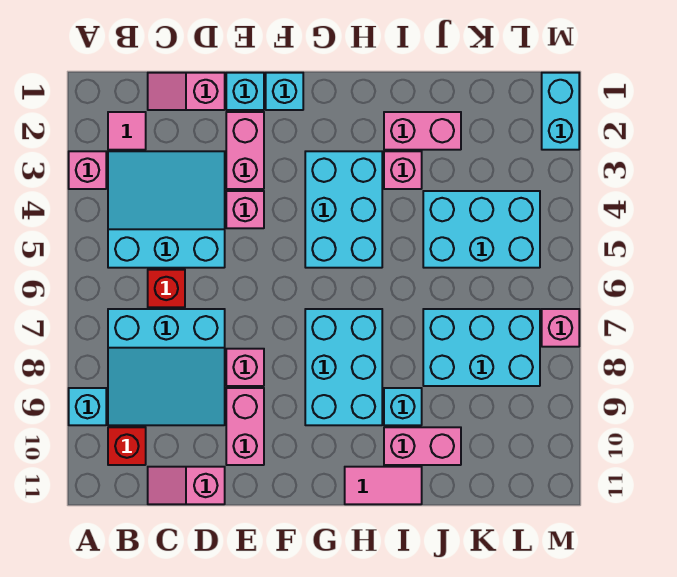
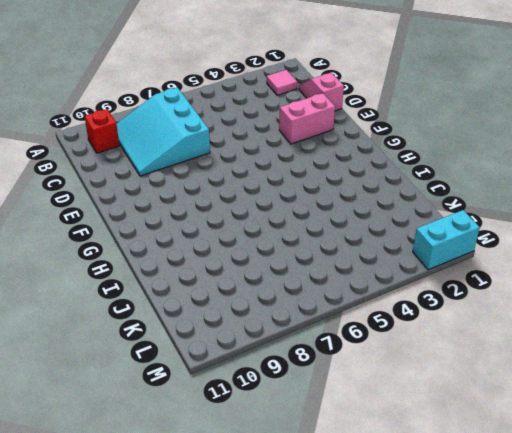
none -> pink 1x1 brick [69,151,106,189]
none -> cyan 1x1 brick [69,388,106,425]
none -> cyan 3x3 slope [108,151,225,268]

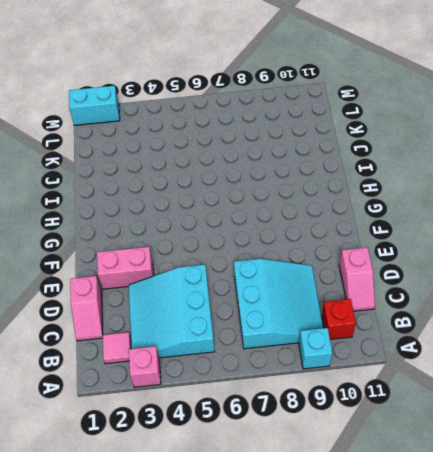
none -> red 1x1 brick [148,270,185,307]
none -> cyan 1x1 brick [226,73,264,110]
none -> pink 1x1 brick [226,191,264,228]

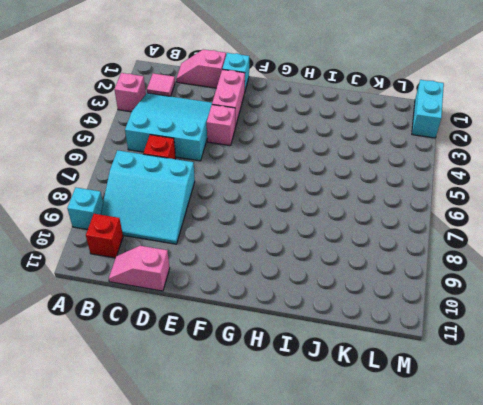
none -> pink 1x1 brick [226,349,264,386]
none -> pink 1x2 brick [226,388,264,465]
none -> cyan 1x1 brick [266,73,303,110]

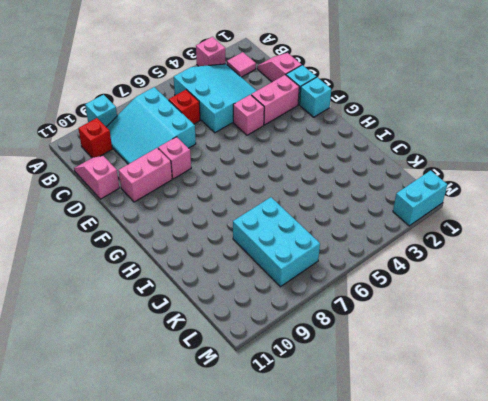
none -> cyan 2x3 brick [305,151,382,268]
none -> cyan 2x3 brick [305,309,382,425]
none -> pink 1x2 tile [345,467,422,504]

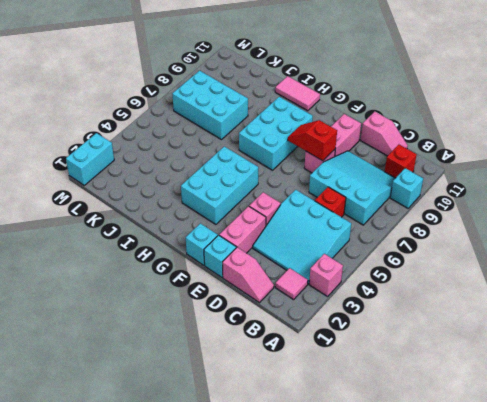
red 1x2 slope [288,120,337,161] -> none
none -> pink 1x2 brick [384,112,461,150]
none -> pink 1x1 brick [384,151,422,189]
none -> cyan 1x1 brick [384,388,422,425]

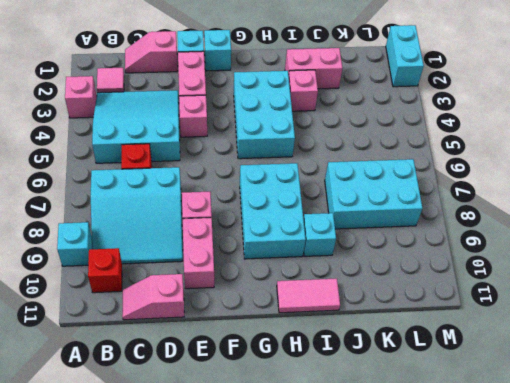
none -> pink 1x2 brick [384,427,461,465]
none -> cyan 2x3 brick [423,191,540,268]
none -> pink 1x1 brick [542,309,579,347]

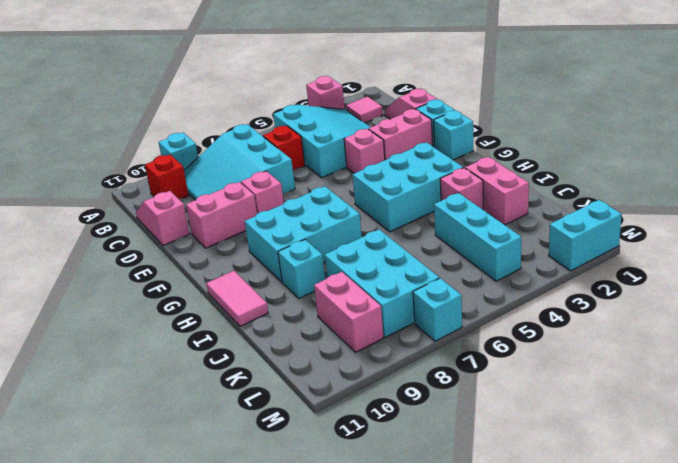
cyan 1x3 brick [434,193,521,281] -> cyan 2x3 brick [423,191,540,268]
pink 1x2 brick [314,272,384,353] -> pink 1x2 brick moved to [384,427,461,465]
cyan 1x1 brick [413,278,462,341] -> pink 1x1 brick [542,309,579,347]

